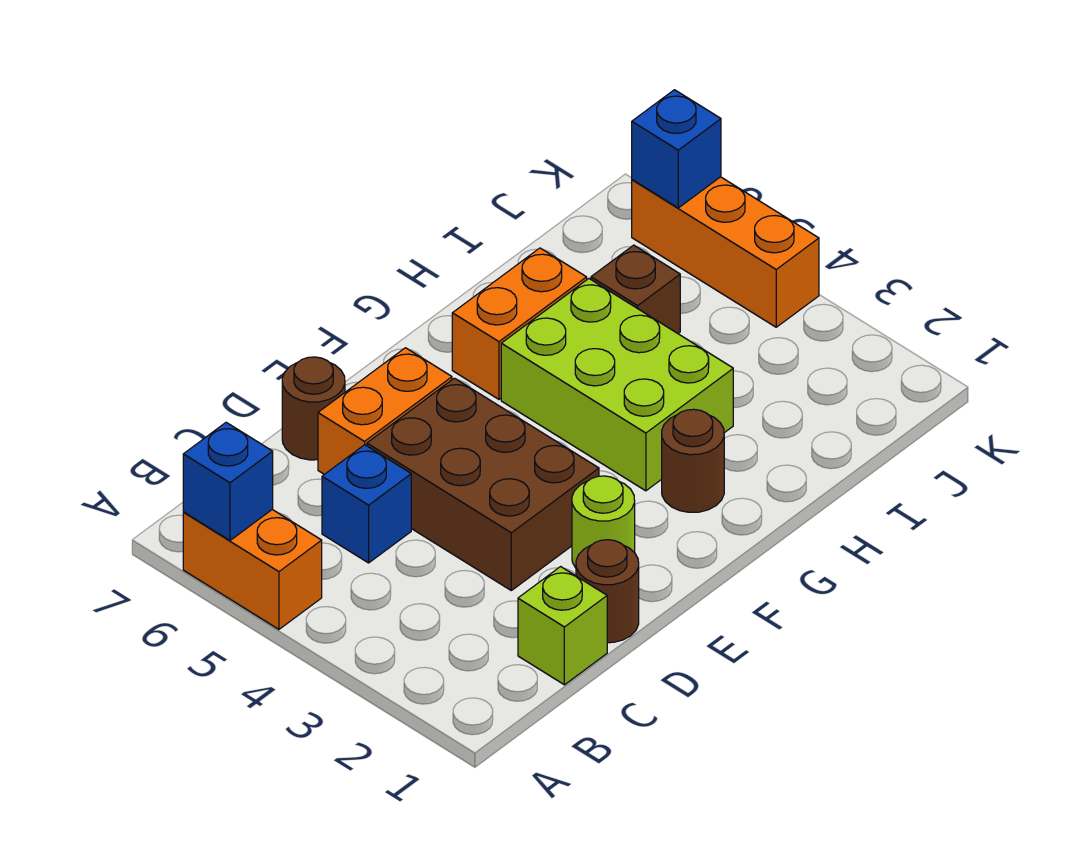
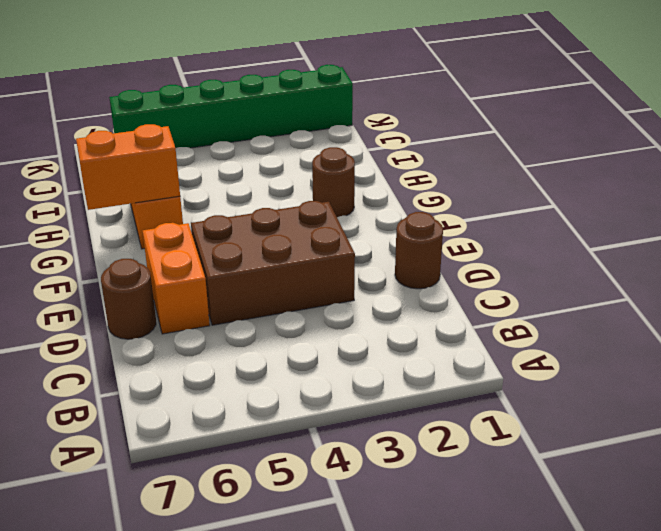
orange 1x2 brick [76,124,180,210] -> orange 1x2 brick moved to [183,509,322,629]
green 1x6 brick [109,65,353,148] -> orange 1x3 brick [632,177,819,327]
none -> lime 1x1 brick [518,567,607,685]
none -> blue 1x1 brick [322,445,411,563]
none -> lime 1x1 round brick [572,476,635,568]

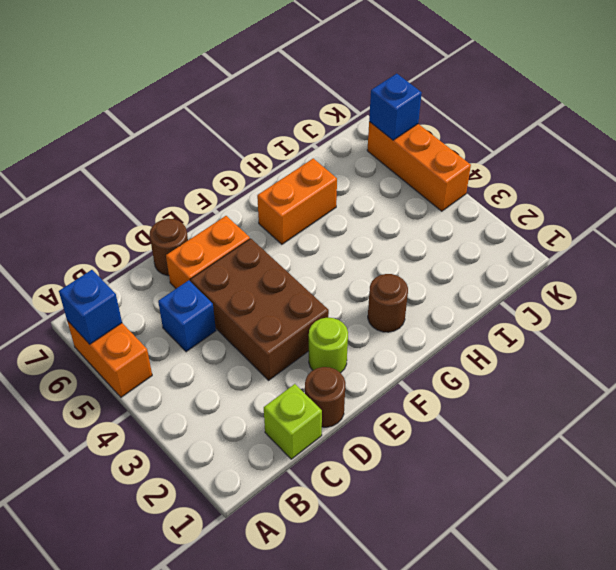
none -> lime 2x3 brick [501,279,733,491]
none -> brown 1x1 brick [591,245,680,333]

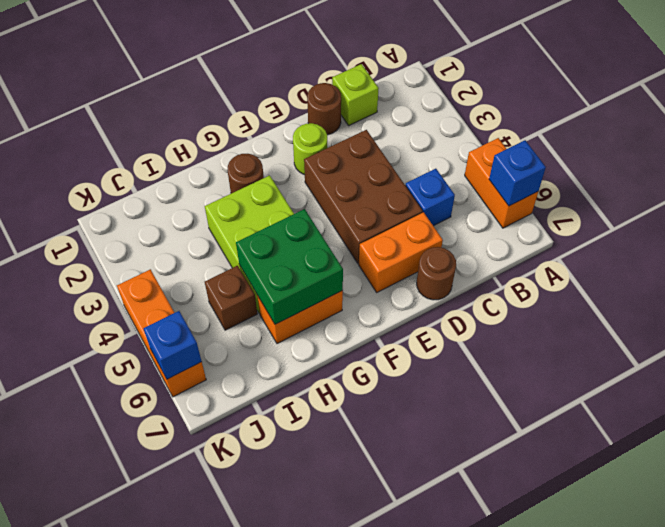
green 2x2 brick [236,209,343,324] -> none

